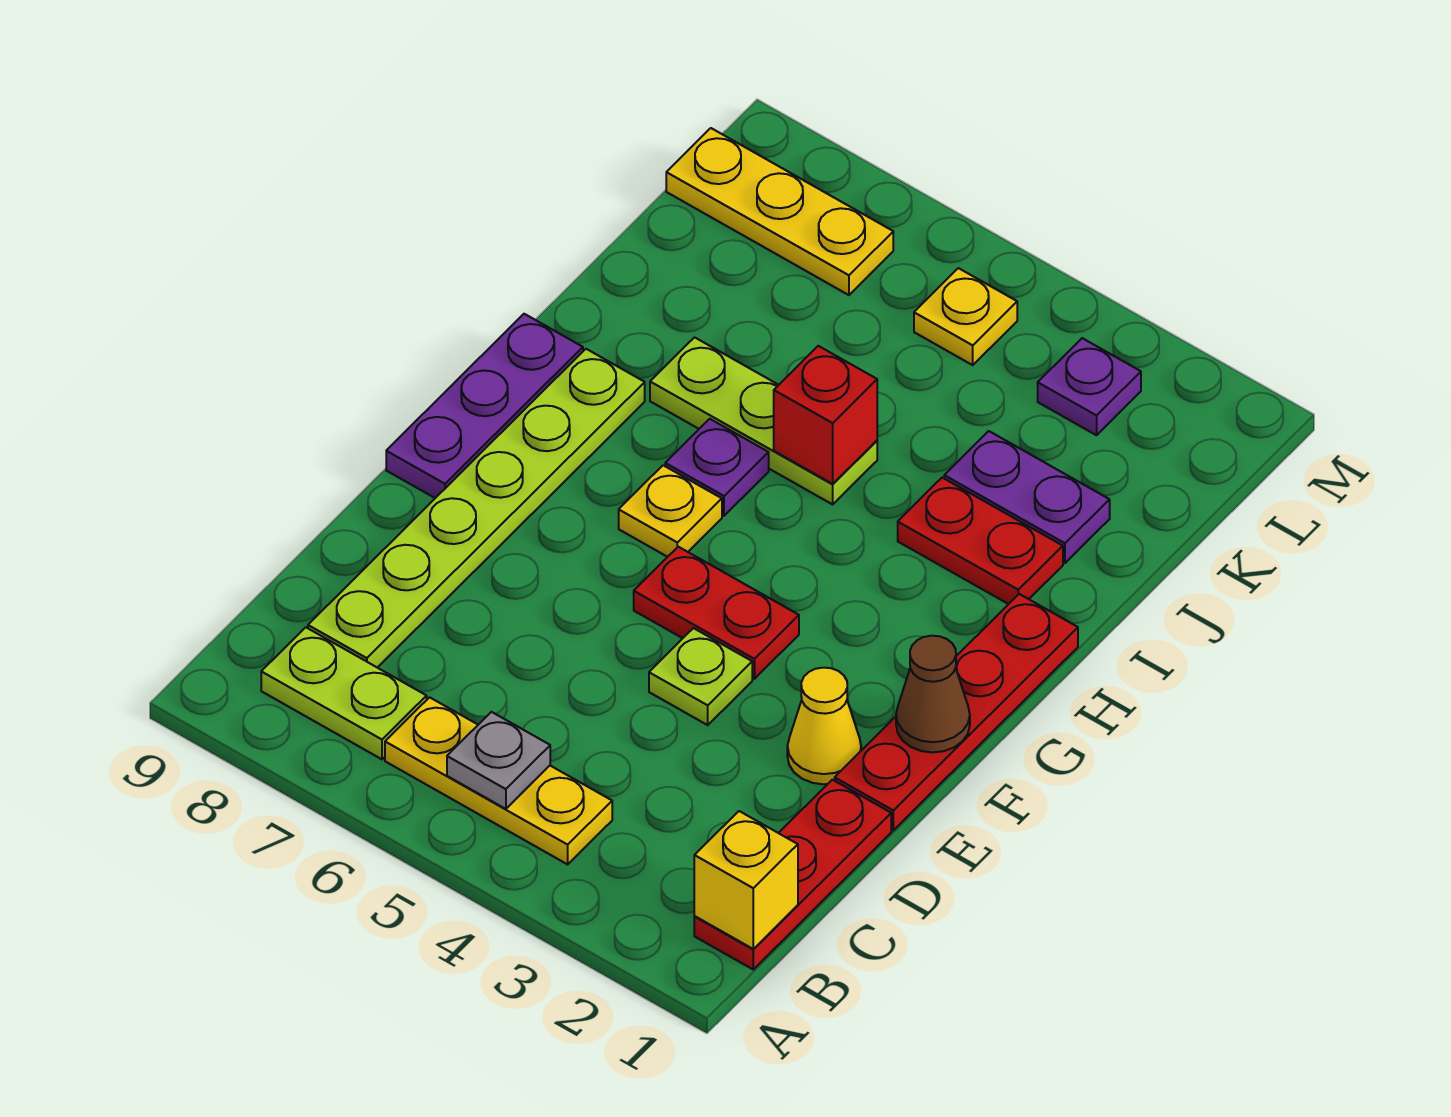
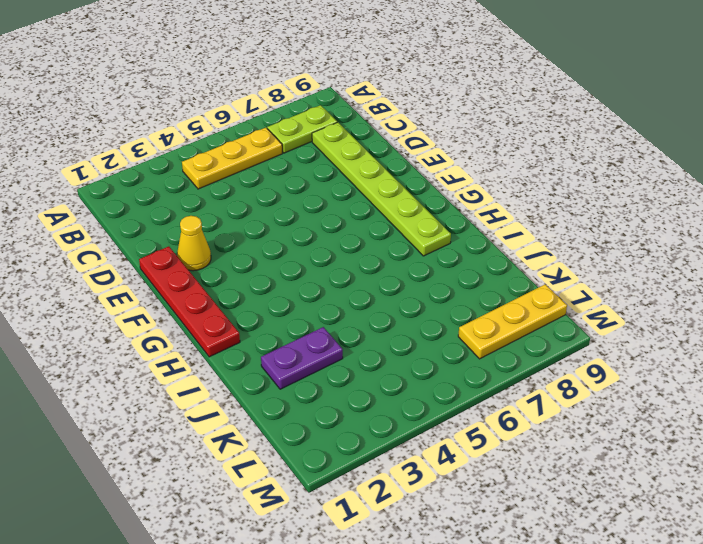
none -> red 1x3 plate [694,780,891,969]
none -> lime 1x1 plate [649,628,752,725]
none -> red 1x2 plate [634,547,799,679]

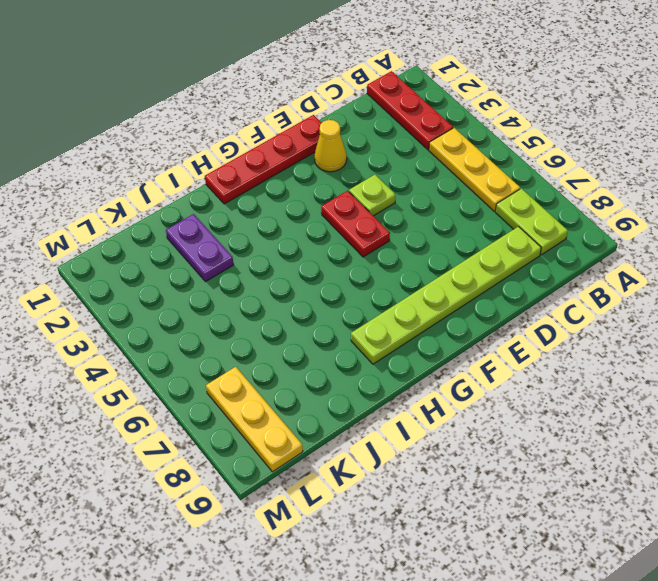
red 1x3 plate [367,71,453,150] -> red 1x3 plate turned to [694,780,891,969]
none -> purple 1x3 plate [386,314,583,498]
none -> yellow 1x1 plate [619,465,722,557]
none -> purple 1x1 plate [665,419,769,516]

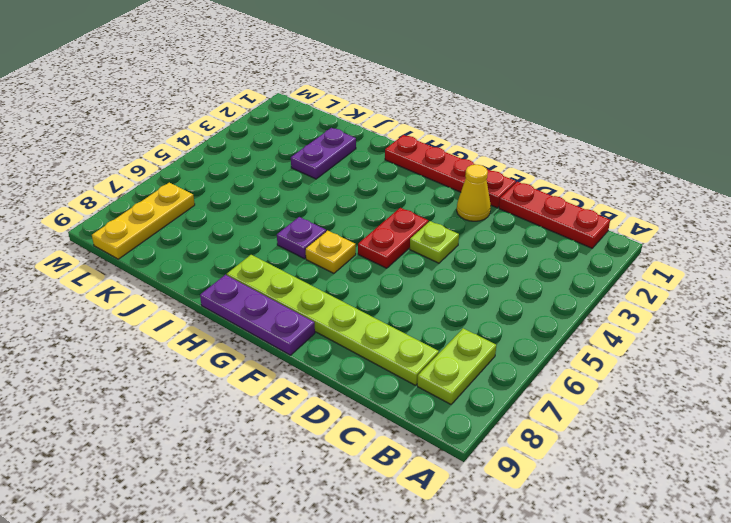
none -> yellow 1x3 plate [385,697,612,864]
none -> red 1x2 plate [898,478,1063,604]
none -> lime 1x3 plate [650,337,877,504]

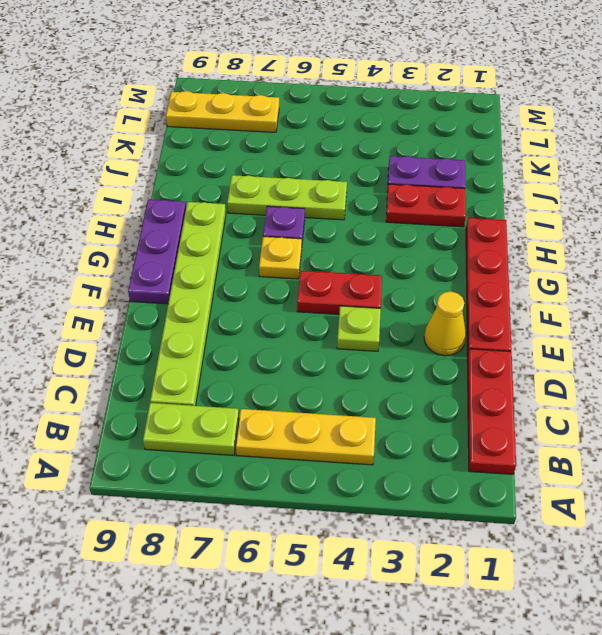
none -> purple 1x1 plate [1038,338,1141,435]
none -> yellow 1x1 plate [914,268,1017,365]
none -> yellow 1x1 brick [694,811,798,949]

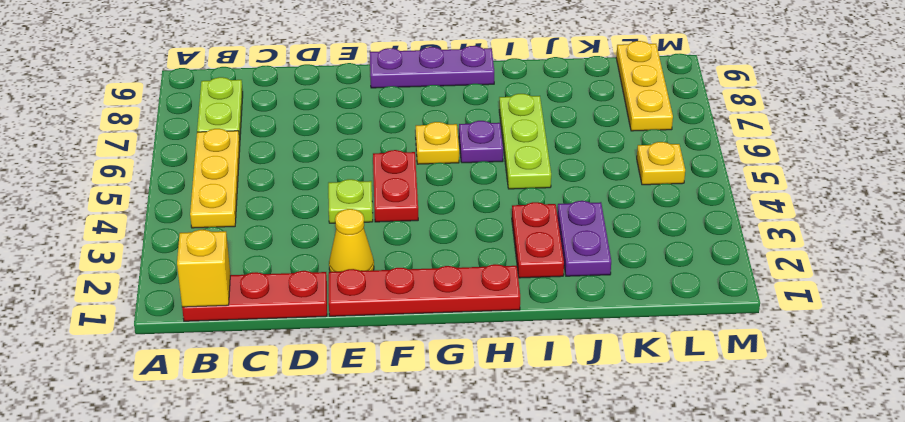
none -> lime 1x6 plate [308,349,645,668]
none -> purple 1x1 plate [1038,338,1141,435]
none -> grey 1x1 plate [447,712,550,809]

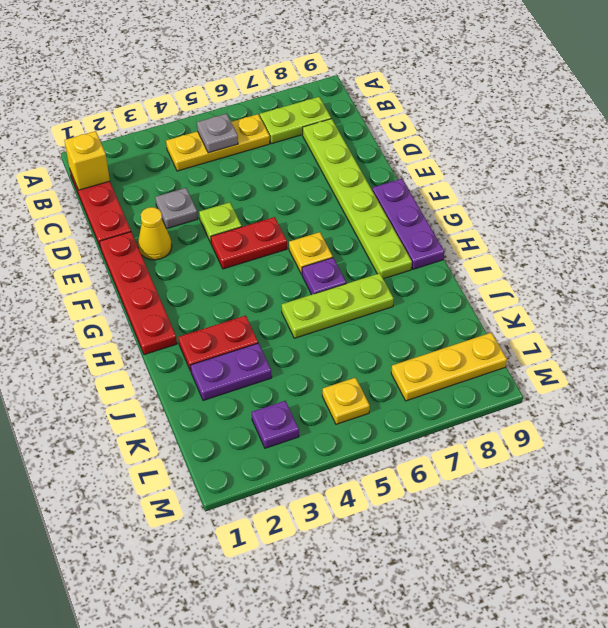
grey 1x1 plate [155,188,198,228] -> none
none -> brown 1x1 cone [896,636,970,752]
none -> red 1x1 brick [774,346,877,484]

